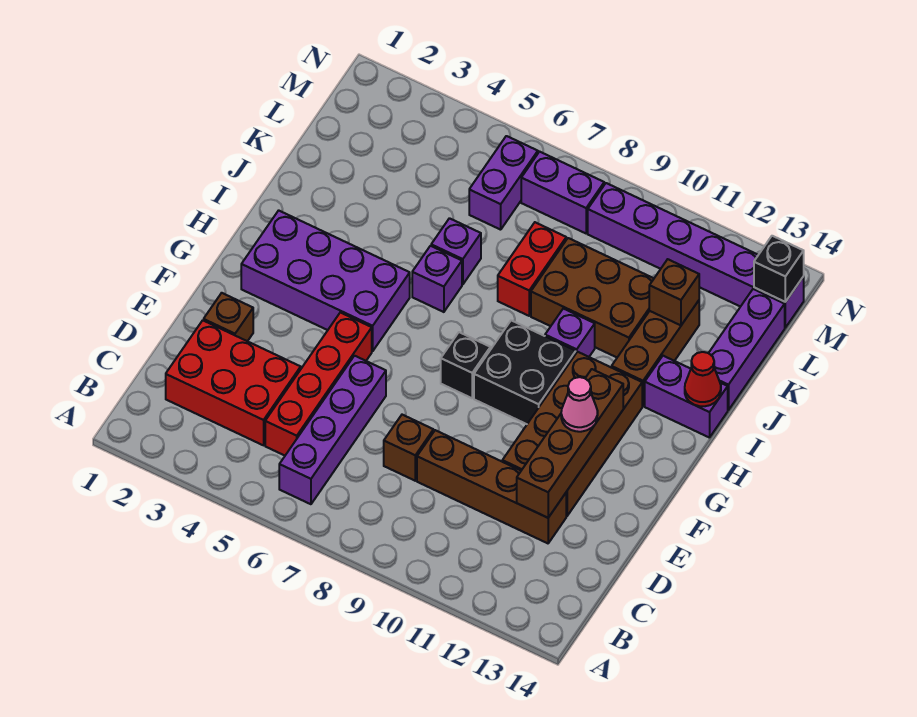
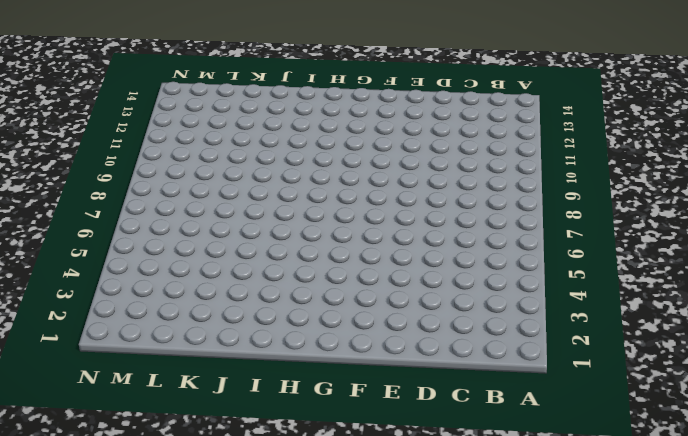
none -> purple 1x4 brick [279,356,386,504]
none -> red 2x3 brick [166,320,301,445]
none -> red 1x4 brick [265,312,372,456]

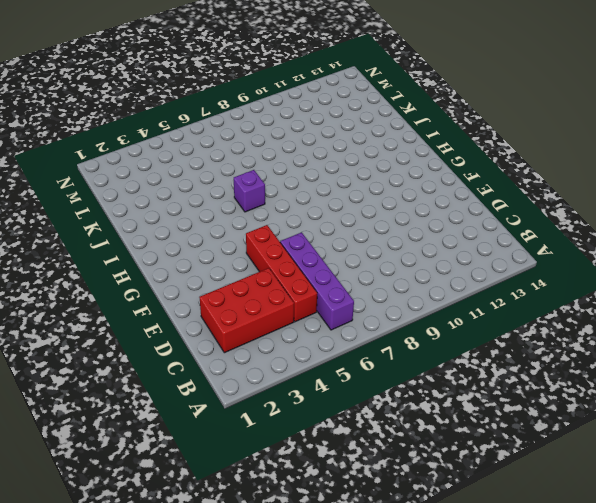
none -> brown 1x1 brick [384,415,433,481]
none -> brown 1x4 brick [417,430,566,543]
none -> brown 1x1 brick [204,293,253,341]

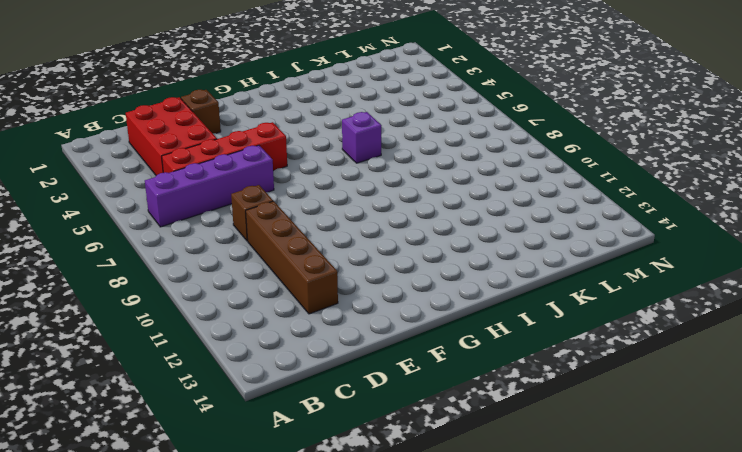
none -> brown 2x4 brick [502,352,642,516]
none -> purple 2x4 brick [241,210,410,351]
none -> black 1x1 brick [441,332,490,398]

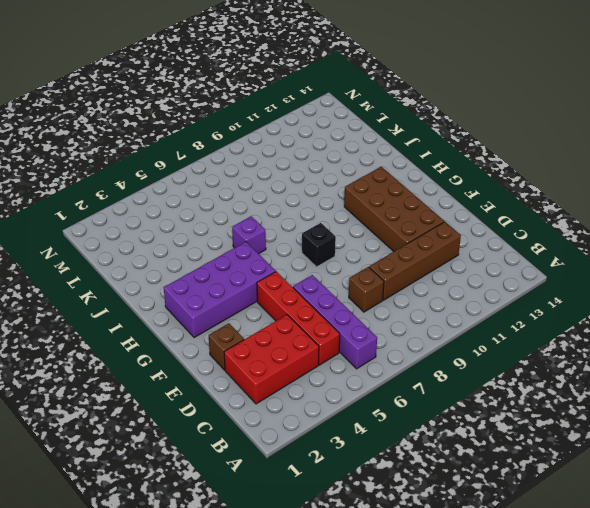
none -> black 2x2 brick [474,320,576,424]
none -> purple 1x1 brick [545,309,595,357]
none -> brown 1x3 brick [612,301,699,406]

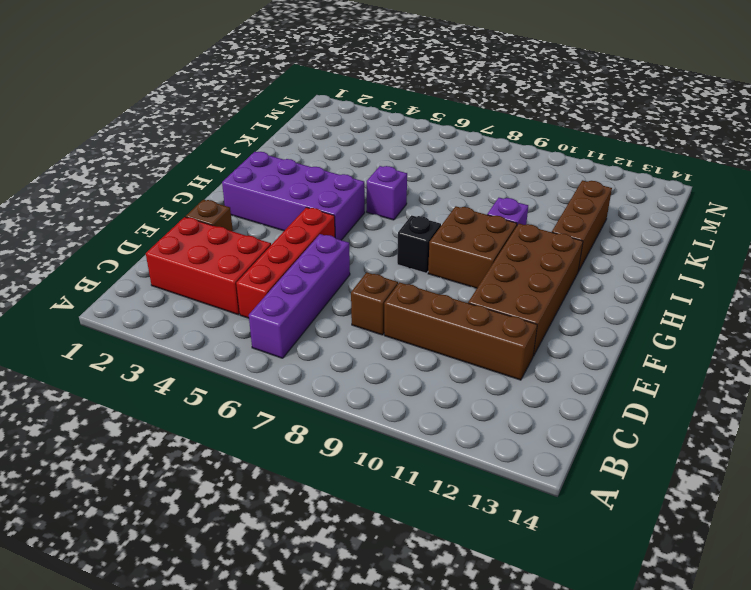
brown 2x2 brick [428,206,517,288] -> black 2x2 brick [474,320,576,424]
none -> purple 1x2 brick [645,356,728,438]
none -> purple 1x1 brick [431,218,481,285]
none -> red 1x2 brick [498,222,566,316]

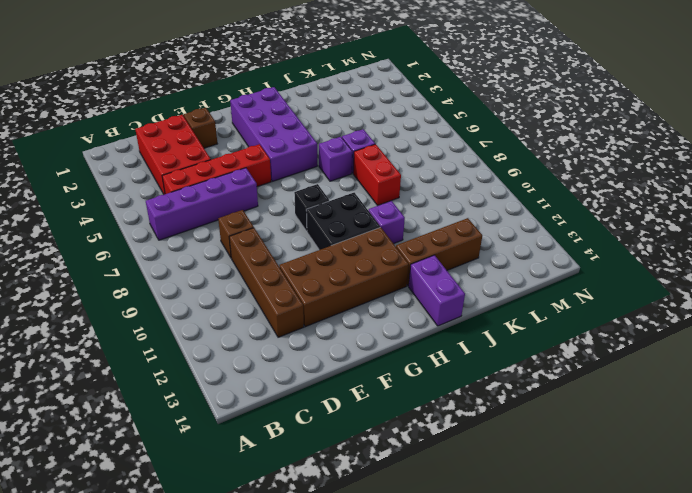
red 1x2 brick [353,144,401,206] -> red 1x2 brick turned to [498,222,566,316]
none -> brown 2x3 brick [531,238,654,357]
none -> purple 1x3 brick [709,289,785,410]
none -> purple 1x2 brick [469,136,538,230]

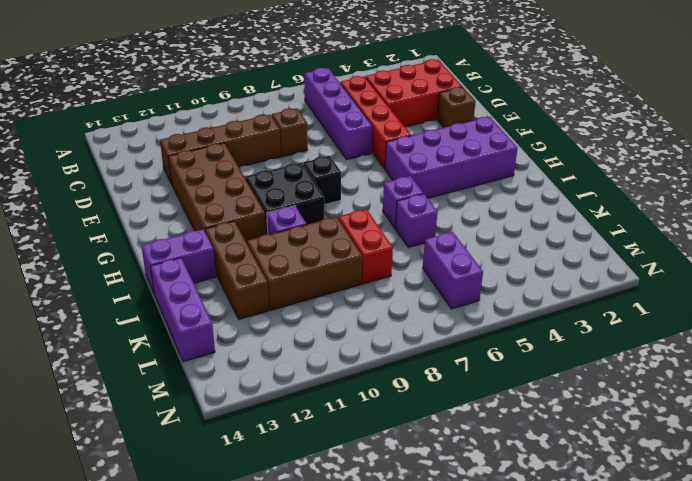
none -> purple 1x2 brick [521,152,604,233]
none -> purple 1x6 brick [588,183,804,328]
none -> brown 1x4 brick [517,369,623,518]

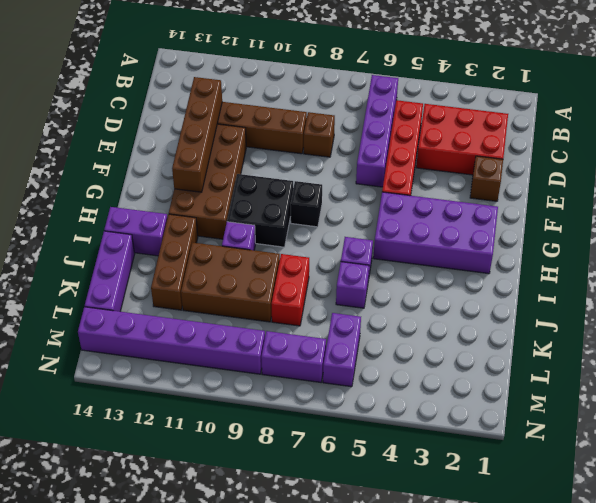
none -> red 1x1 cone [685,352,721,406]
none -> brown 1x1 brick [649,259,699,325]
none -> black 1x1 brick [754,236,804,302]

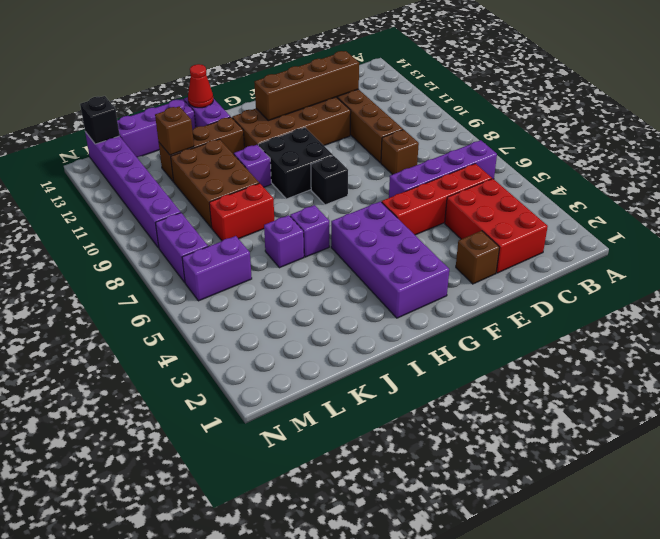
none -> pink 1x1 cone [561,377,598,432]

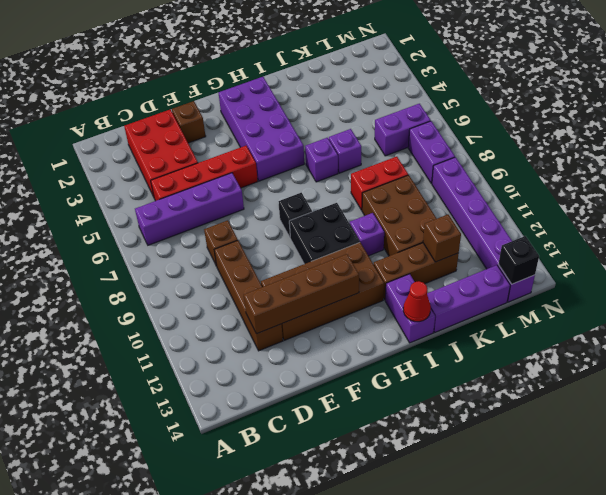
none -> pink 1x1 cone [561,377,598,432]

